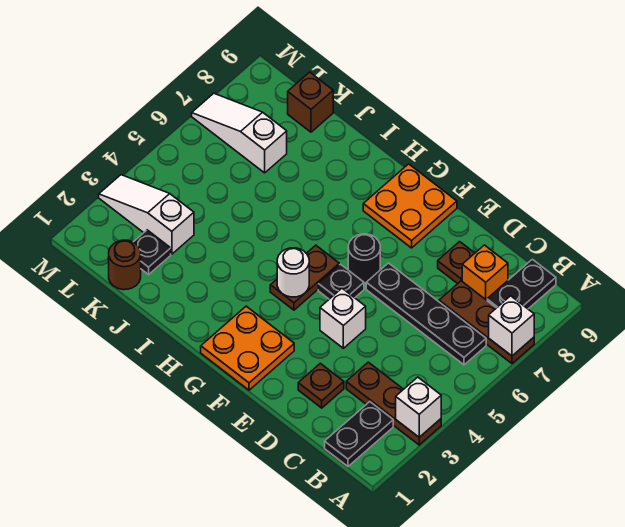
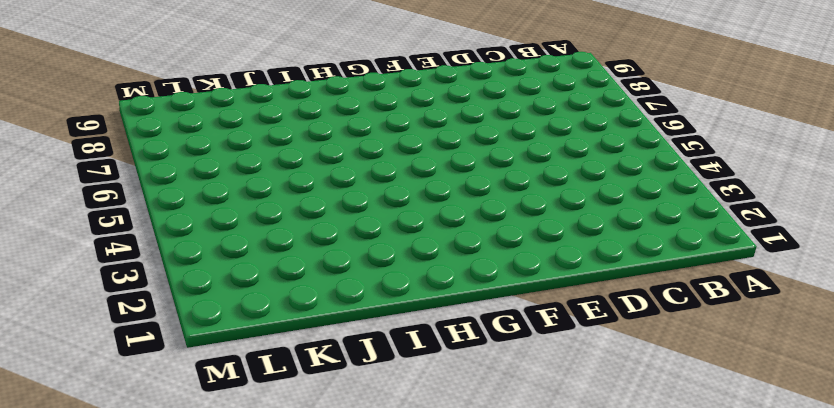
none -> brown 1x3 plate [346,362,441,445]
none -> brown 1x3 plate [439,281,534,364]
none -> black 1x2 plate [325,402,393,466]

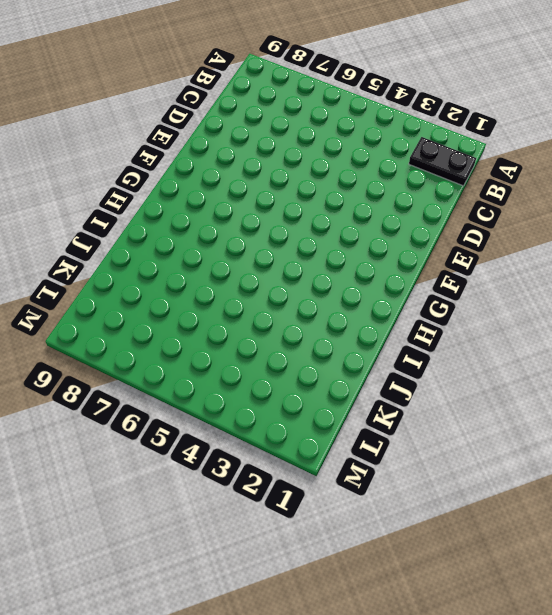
none -> brown 1x3 plate [346,362,441,445]
none -> brown 1x3 plate [439,281,534,364]
none -> black 1x4 plate [366,263,486,365]

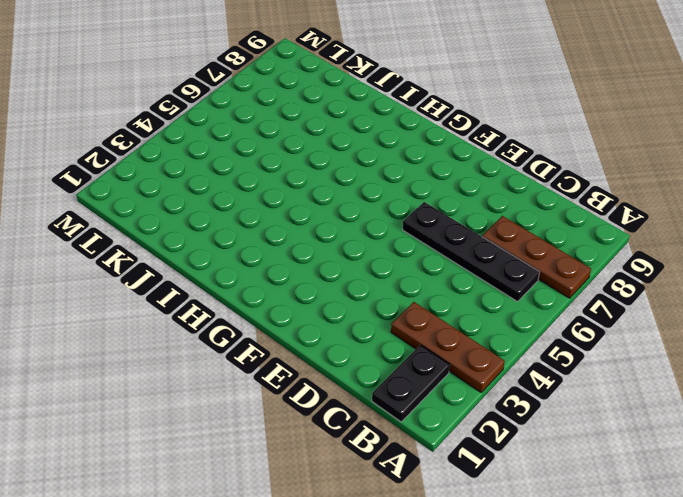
none -> black 1x2 plate [487,259,556,309]
none -> orange 1x1 brick [462,245,508,300]
none -> brown 1x1 plate [298,363,344,408]

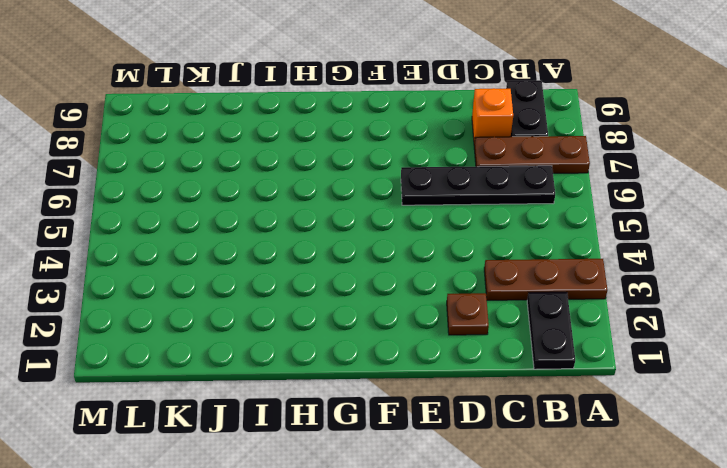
none -> brown 1x1 plate [438,242,475,284]
none -> white 1x1 brick [320,288,366,348]
none -> orange 2x2 plate [201,306,294,390]

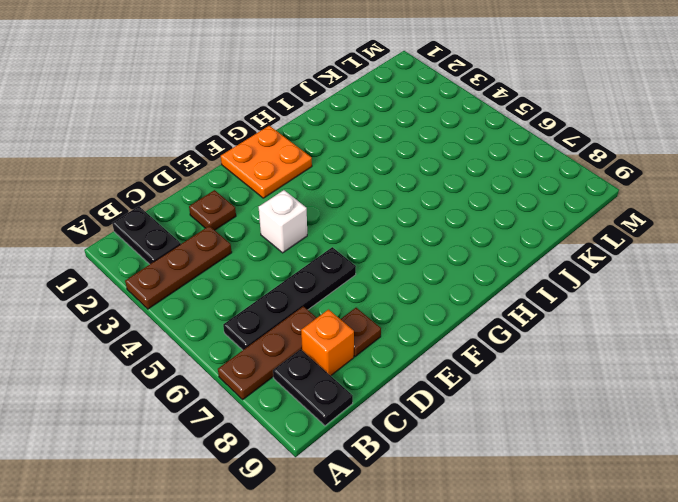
none -> black 1x1 plate [318,264,364,299]
none -> black 1x1 round brick [348,234,380,283]
none -> orange 2x2 plate [363,164,457,248]

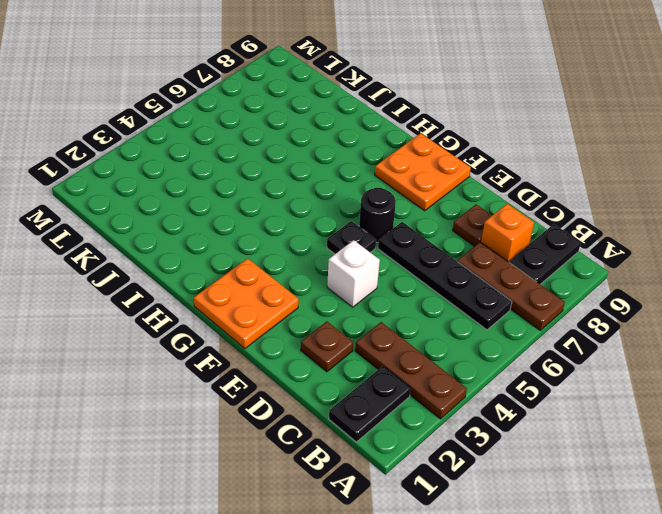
none -> brown 1x2 plate [270,245,339,310]
none -> brown 1x1 round brick [109,240,141,290]
none -> black 1x1 plate [134,230,171,274]

